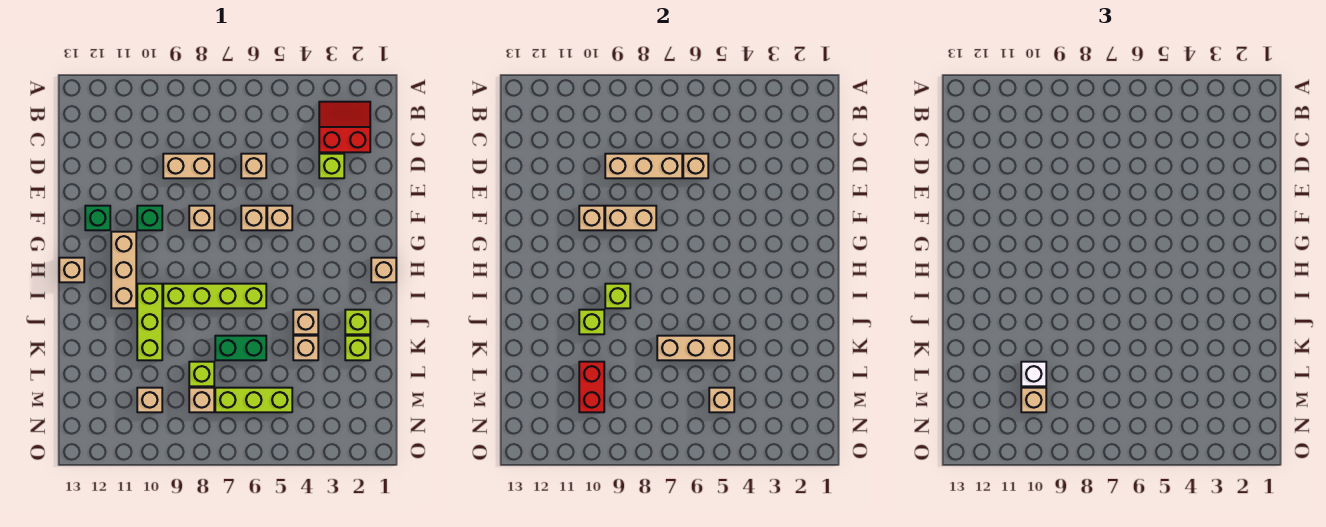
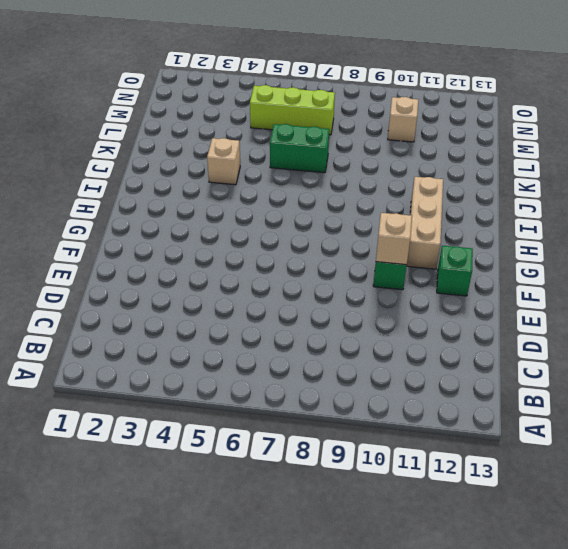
none -> red 2x2 slope [319,102,370,152]
none -> lime 1x1 brick [319,154,344,178]
none -> tan 1x1 brick [241,154,266,178]
none -> tan 1x2 brick [163,154,214,178]

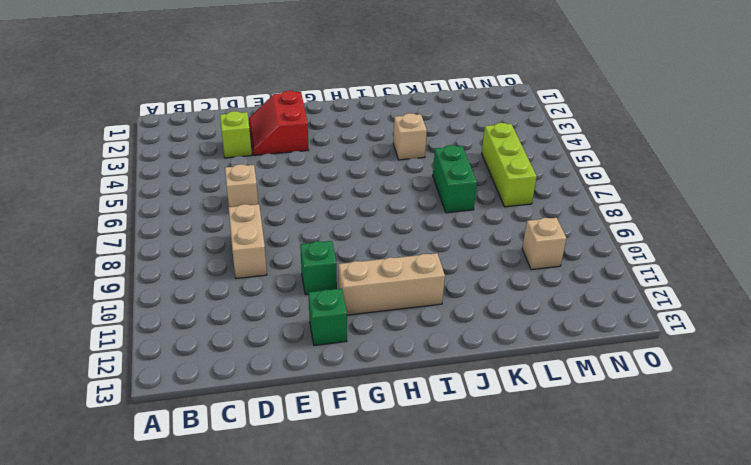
red 2x2 slope [249,91,309,155] -> red 2x2 slope moved to [319,102,370,152]
none -> tan 1x1 brick [267,206,292,230]
none -> tan 1x1 brick [241,206,266,230]
none -> tan 1x1 brick [189,206,214,230]
none -> tan 1x1 brick [371,258,396,282]

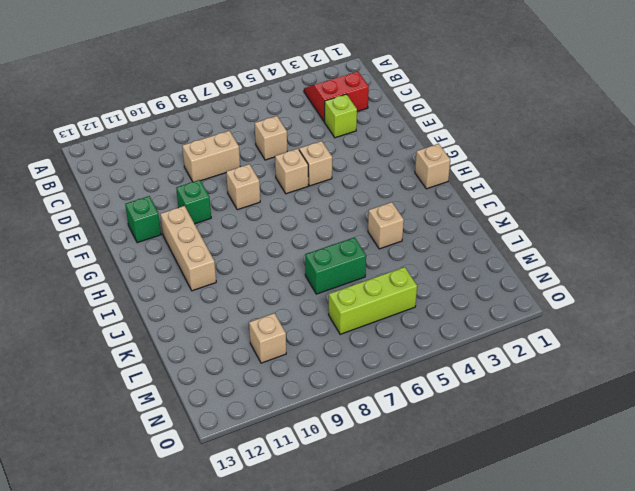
none -> tan 1x1 brick [59,258,84,282]
none -> lime 1x4 brick [163,284,266,308]
none -> lime 1x3 brick [137,284,162,360]
none -> lime 1x1 brick [345,310,370,334]

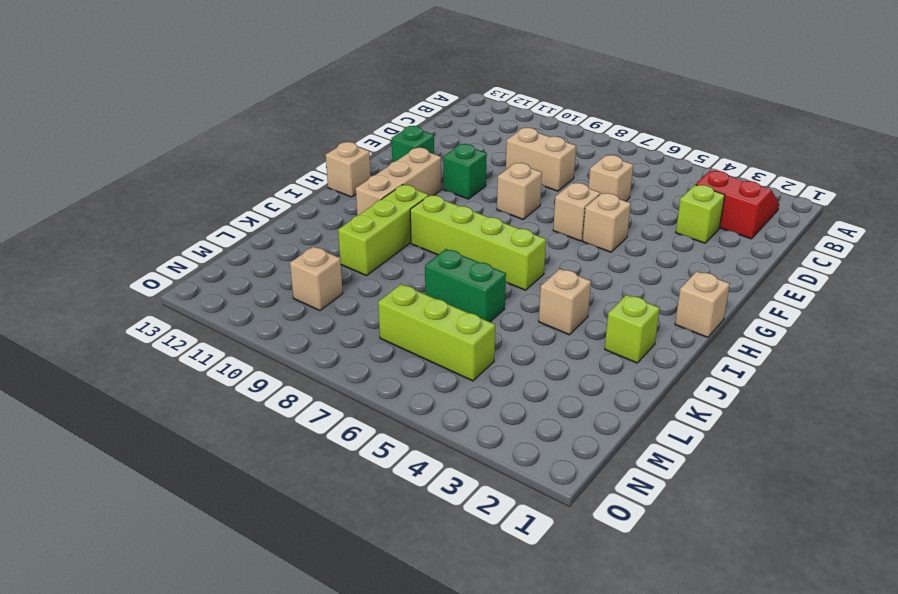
none -> lime 1x1 brick [345,336,370,360]
none -> tan 1x1 brick [293,336,318,360]
none -> lime 1x1 brick [189,362,214,386]
none -> tan 1x1 brick [189,388,214,412]

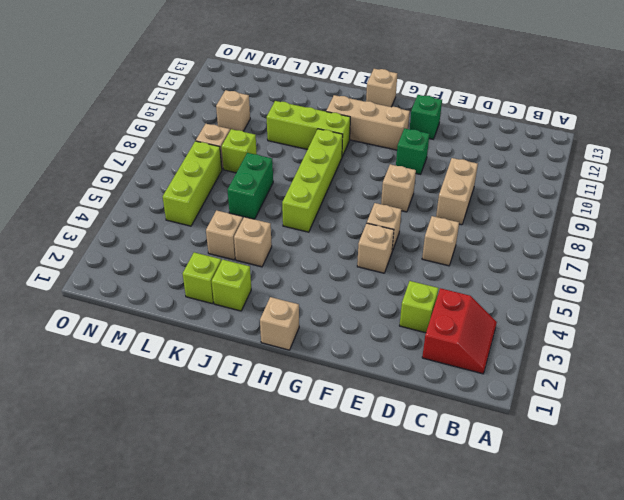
none -> tan 1x1 brick [683,154,708,178]
none -> tan 1x3 brick [605,154,682,178]
none -> tan 1x2 brick [605,206,656,230]
none -> tan 1x1 brick [579,206,604,230]

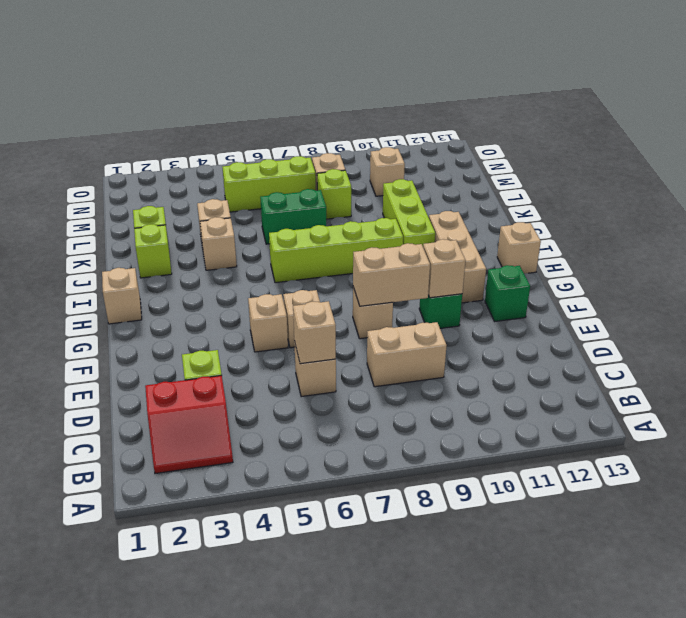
none -> tan 1x3 brick [605,154,682,178]
none -> lime 1x1 brick [605,284,630,308]
none -> lime 1x1 brick [579,310,604,334]
none -> tan 1x3 brick [657,336,734,360]

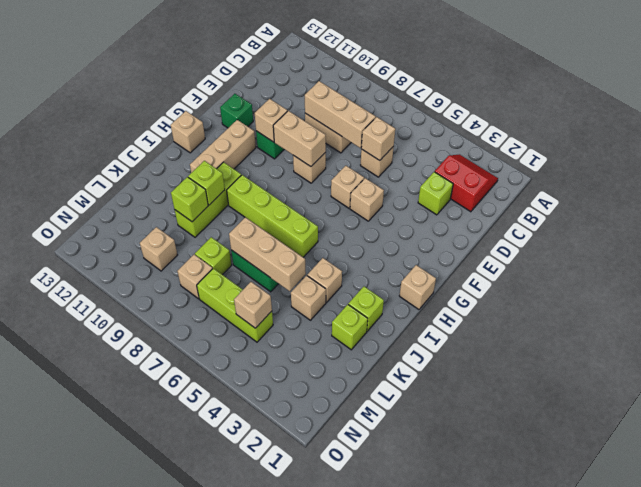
lime 1x1 brick [171,177,208,222] -> lime 1x1 brick moved to [605,284,630,308]
none -> red 1x2 brick [579,362,604,412]
none -> white 1x1 brick [1021,362,1046,386]
none -> tan 1x1 brick [1021,388,1046,412]

